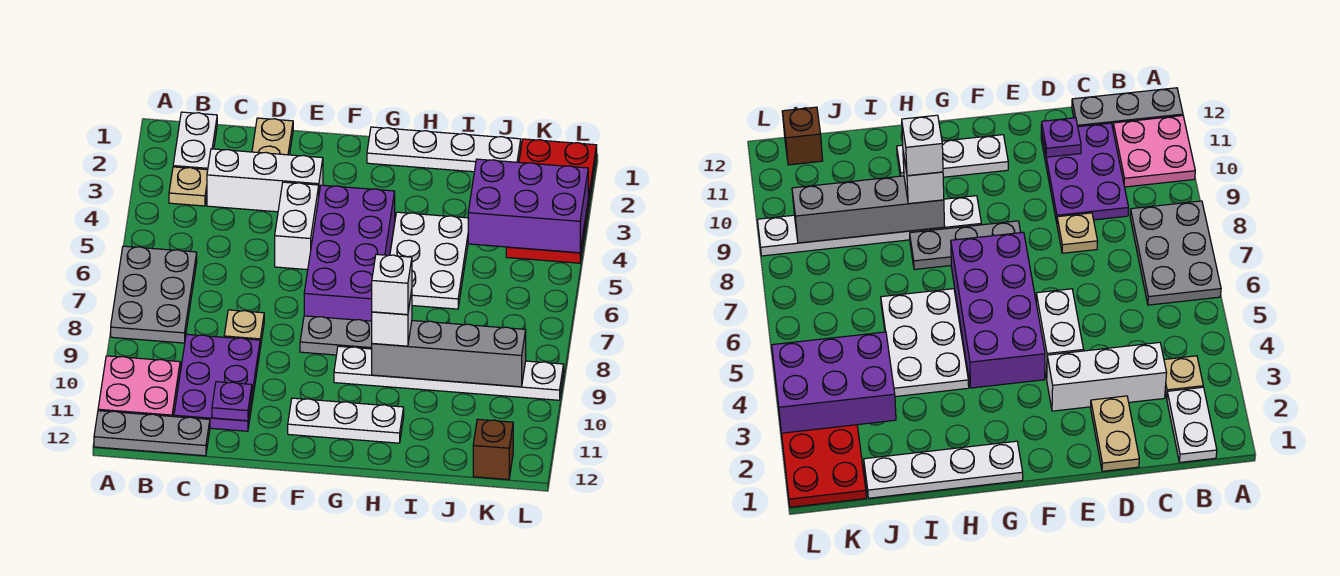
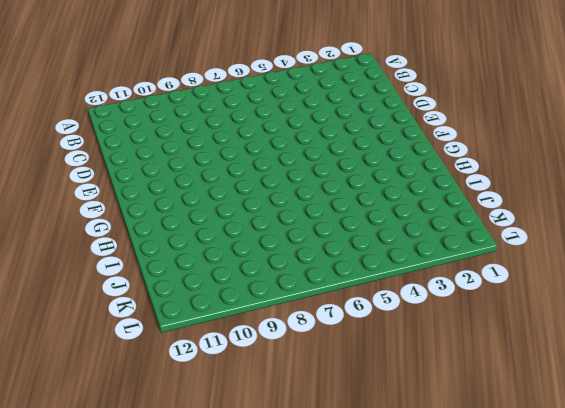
none -> grey 2x3 plate [111,246,197,343]
none -> pink 2x2 plate [98,356,180,416]
none -> grey 1x3 plate [94,411,210,456]

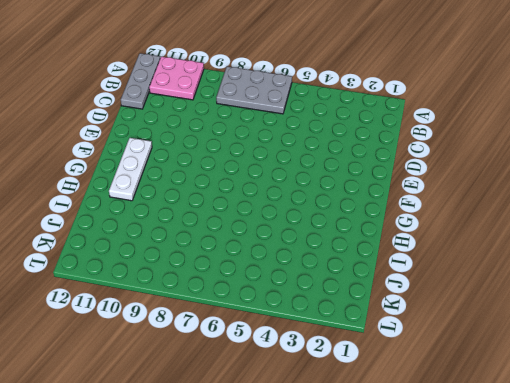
none -> white 1x2 plate [173,112,217,170]
none -> tan 1x1 plate [169,167,208,206]
none -> white 1x3 brick [207,149,323,212]

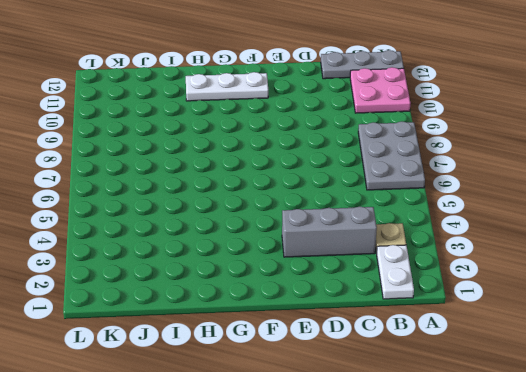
grey 1x3 brick [282,207,377,257] -> white 1x3 brick [207,149,323,212]
none -> purple 2x3 plate [174,334,260,431]
none -> tan 1x2 plate [252,118,293,155]
none -> tan 1x1 plate [224,310,264,348]

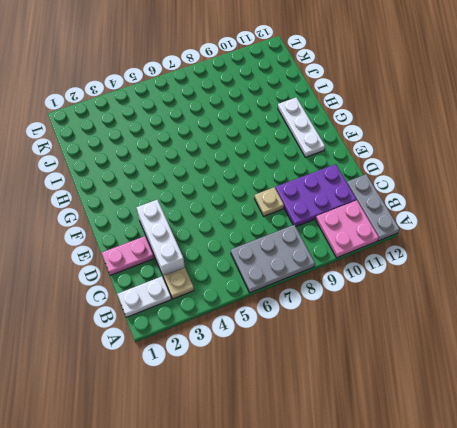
pink 1x2 plate [102,236,154,275] -> tan 1x2 plate [252,118,293,155]
none -> white 1x2 brick [275,182,319,270]
none -> purple 2x4 brick [304,185,395,321]
none -> grey 1x3 plate [300,316,372,355]

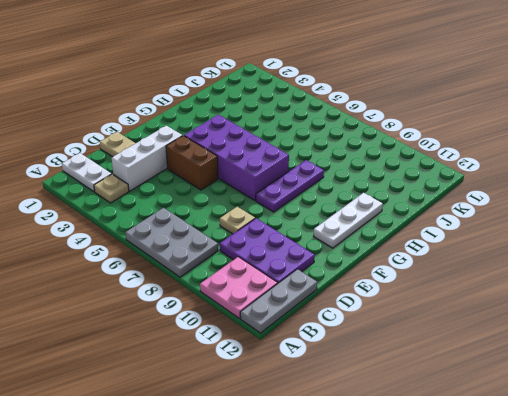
brown 1x2 brick [166,136,218,190] -> white 1x2 brick [275,182,319,270]
purple 1x3 plate [256,160,324,212] -> grey 1x3 plate [300,316,372,355]
none -> white 1x4 plate [367,127,521,172]
none -> white 1x6 plate [334,346,564,400]
none -> white 2x3 plate [390,212,468,309]

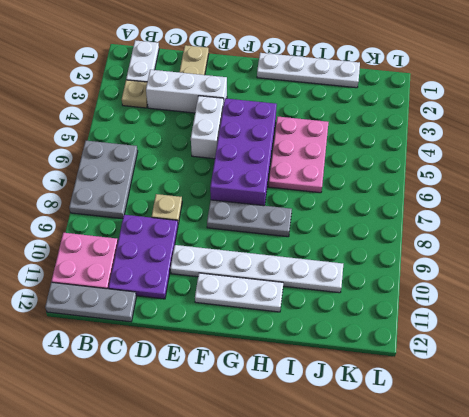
white 1x6 plate [171,245,343,293] -> white 1x6 plate moved to [334,346,564,400]
pink 2x3 plate [269,116,329,193] -> white 2x3 plate [390,212,468,309]
none -> red 2x4 plate [506,139,597,263]
none -> brown 1x1 brick [473,419,513,480]
none -> purple 1x1 plate [212,382,252,421]

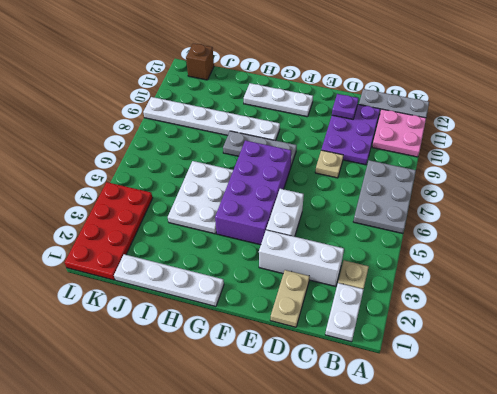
none -> grey 1x4 brick [372,321,526,387]
none -> purple 2x3 brick [468,159,588,253]
none -> white 1x1 brick [372,291,412,346]

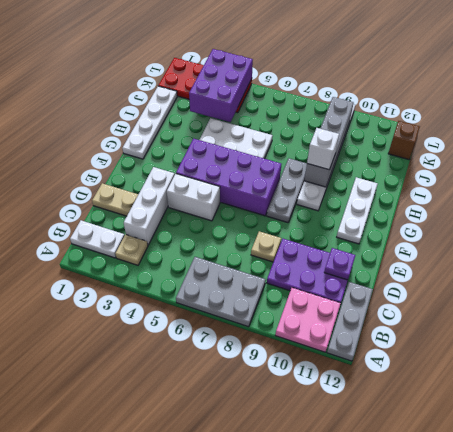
none -> white 1x1 brick [372,254,412,315]

